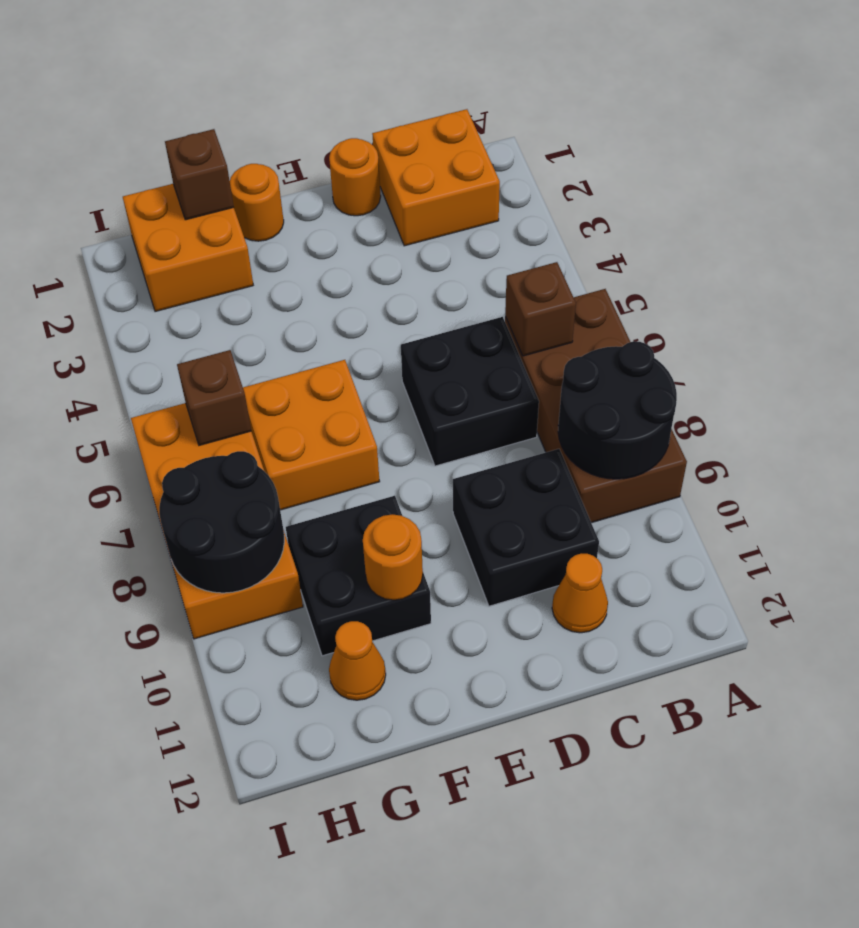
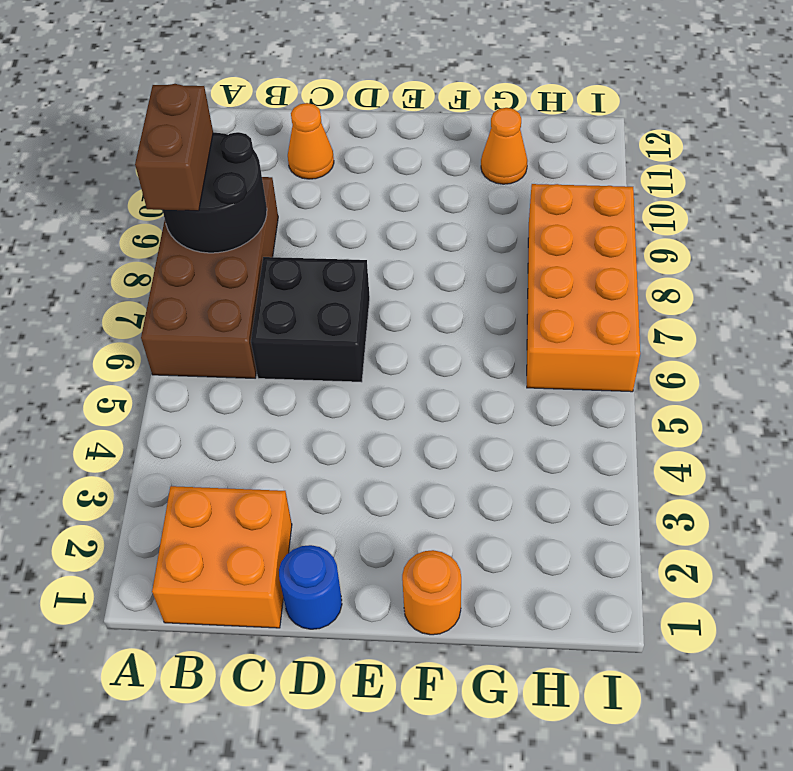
brown 1x2 brick [135,84,213,211] -> none
blue 1x1 round brick [279,545,342,629] -> orange 1x1 round brick [329,138,381,216]
none -> black 2x2 brick [453,449,599,606]
none -> orange 2x2 brick [243,360,380,510]
none -> black 2x2 brick [286,496,431,656]

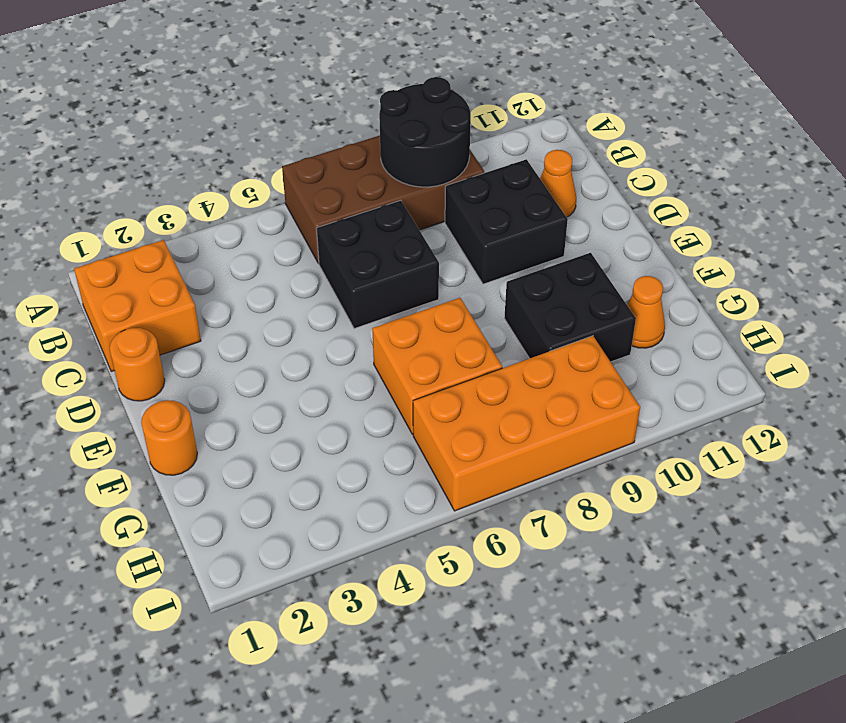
none -> orange 2x2 brick [123,184,253,312]
none -> brown 1x1 brick [505,262,576,356]
none -> orange 1x1 round brick [363,514,423,600]

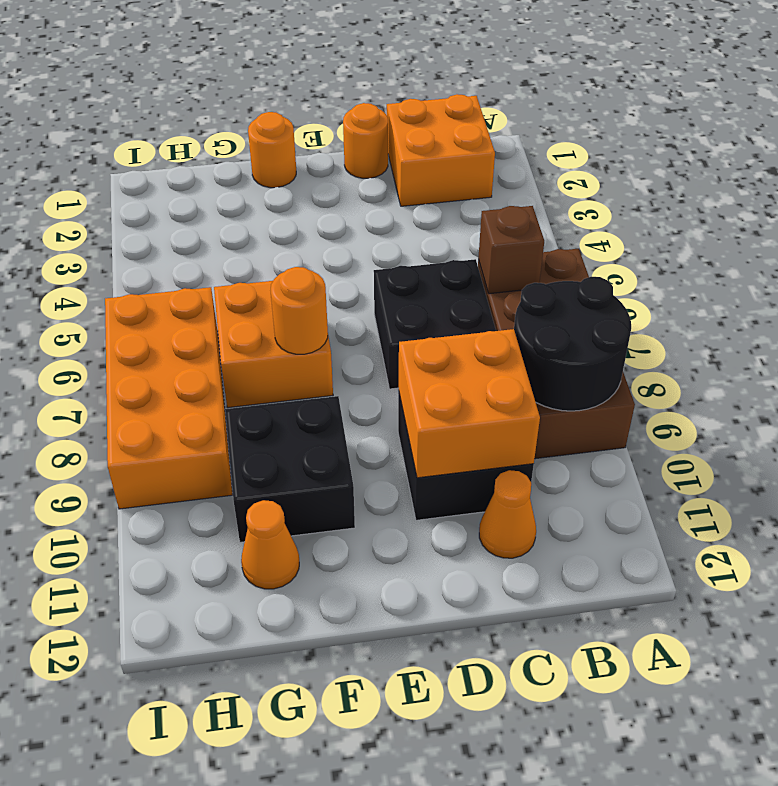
orange 2x2 brick [399,329,540,478] -> orange 2x2 brick moved to [123,184,253,312]
orange 1x1 round brick [271,267,328,354] -> orange 1x1 round brick moved to [363,514,423,600]
none -> brown 1x1 brick [165,129,234,220]
none -> brown 1x1 brick [177,350,251,445]
none -> black 2x2 round brick [159,451,284,593]

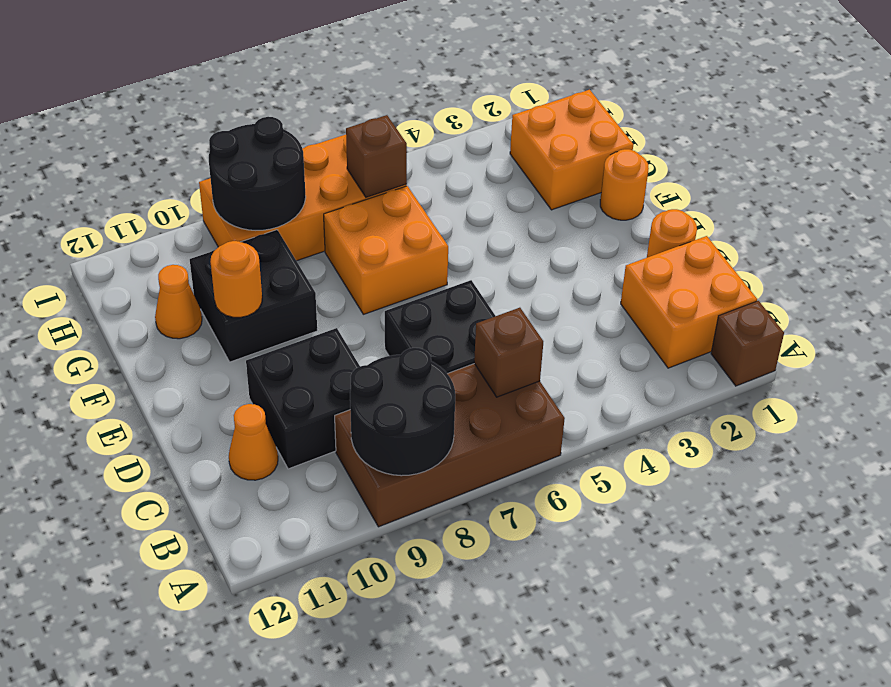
brown 1x1 brick [711,301,784,386] -> brown 1x1 brick moved to [165,129,234,220]

